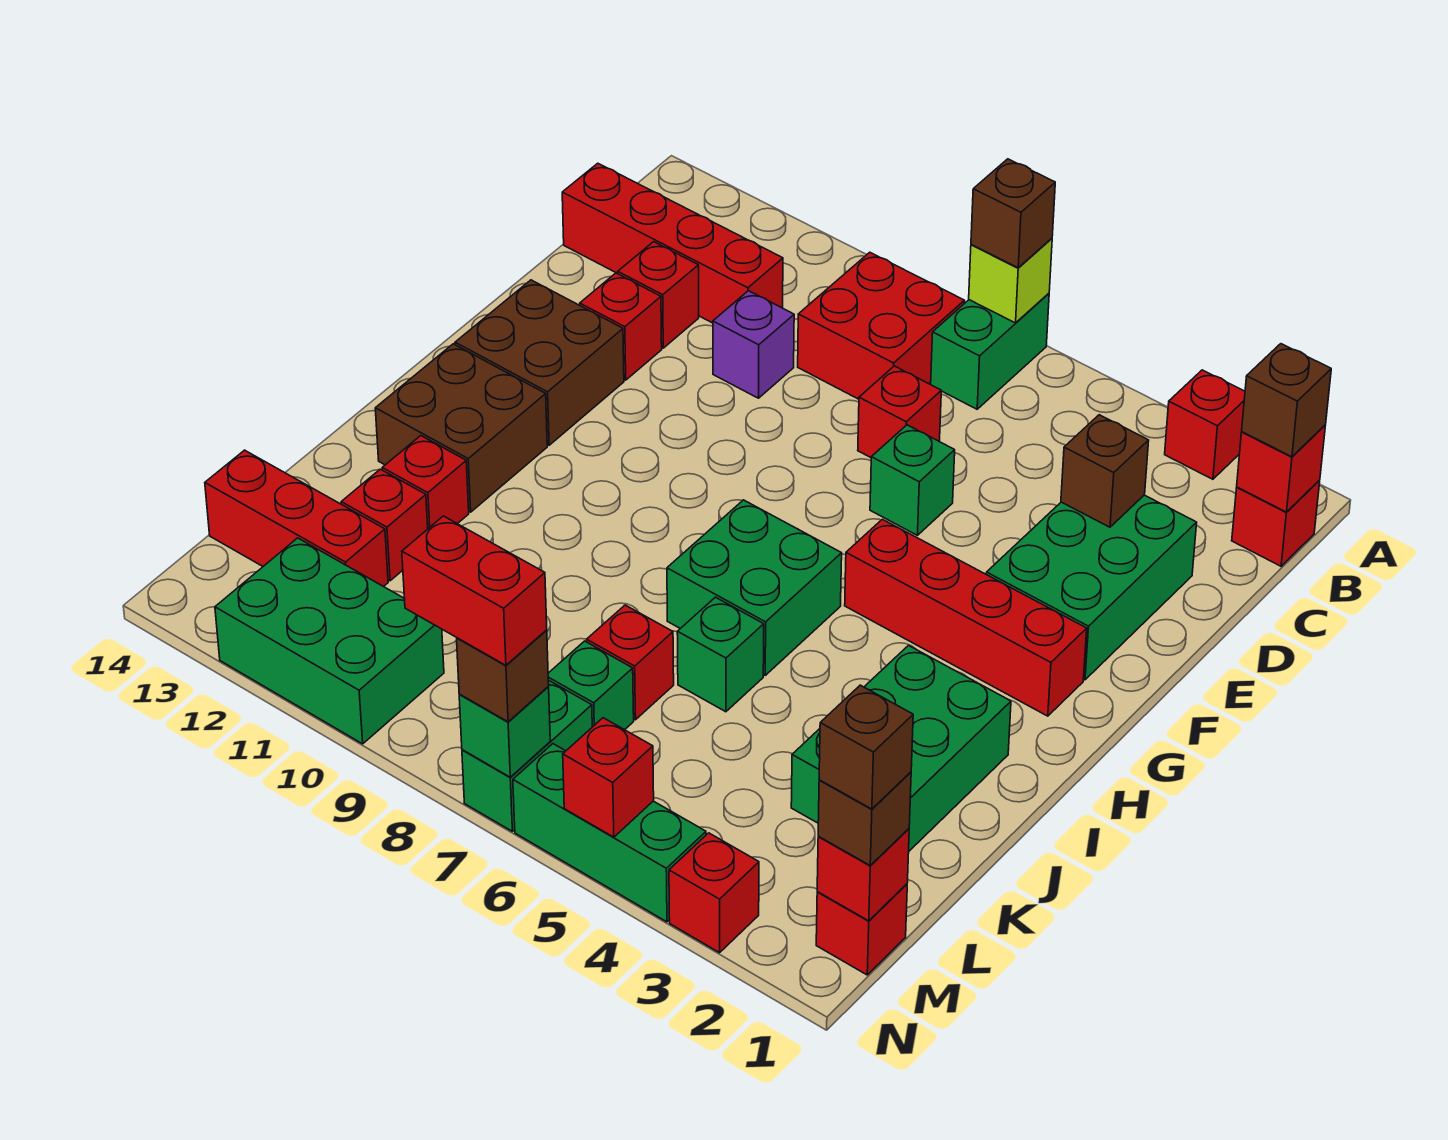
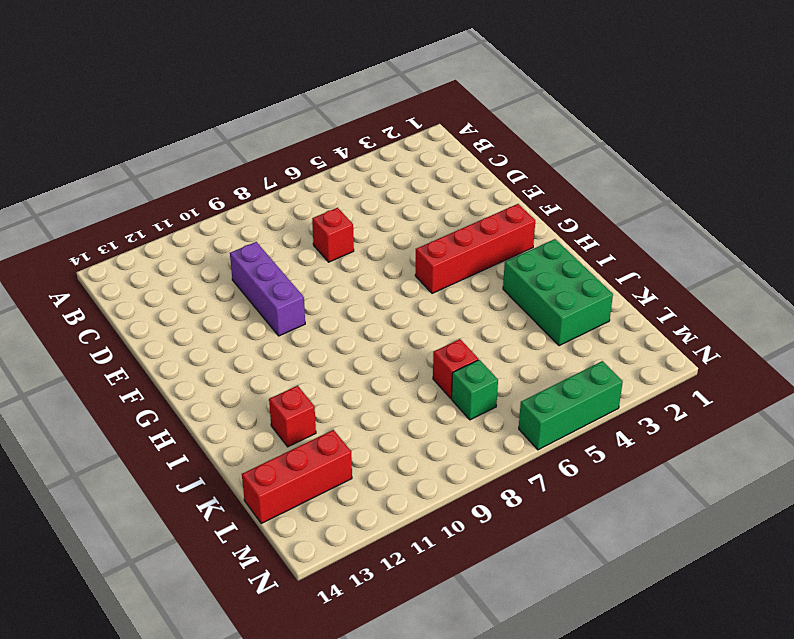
purple 1x3 brick [230,242,305,336] -> purple 1x1 brick [713,291,794,398]
none -> red 1x1 brick [1165,370,1245,479]
none -> green 1x2 brick [931,293,1049,409]
none -> red 1x1 brick [1232,480,1320,566]
none -> red 2x2 brick [798,252,964,399]

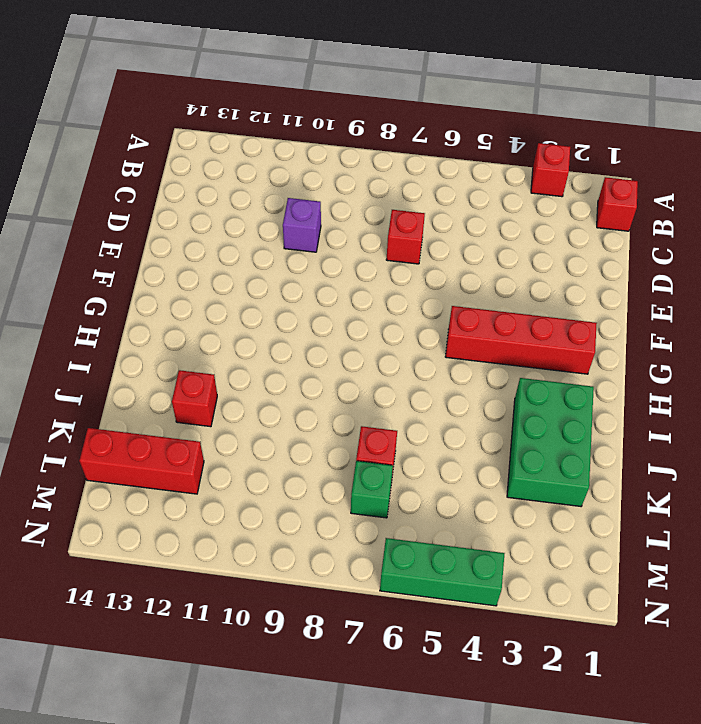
none -> green 1x2 brick [931,293,1049,409]
none -> red 2x2 brick [798,252,964,399]
none -> red 1x4 brick [562,163,783,323]
none -> green 2x3 brick [986,495,1197,680]

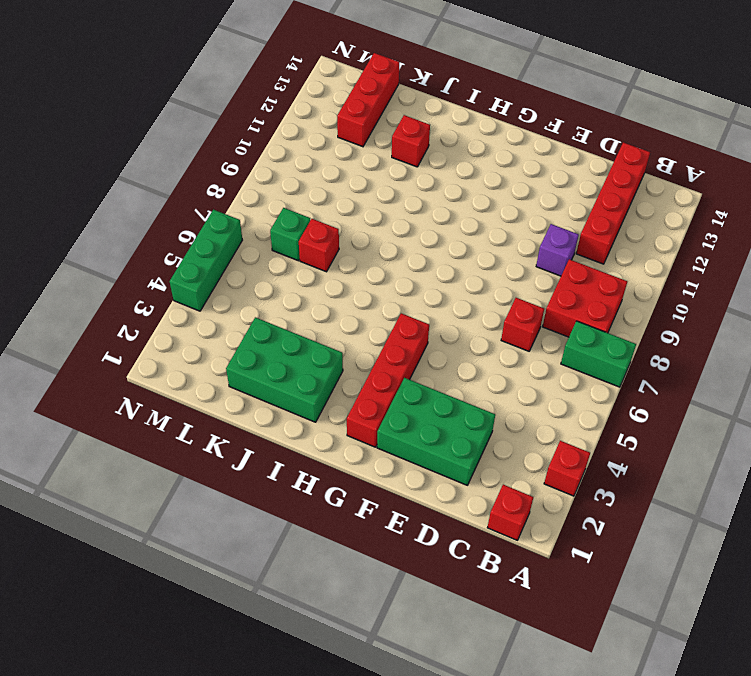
none -> red 1x1 brick [617,242,699,348]
none -> green 1x1 brick [870,425,955,535]
none -> red 1x1 brick [580,273,662,380]
none -> brown 2x2 brick [455,280,624,445]

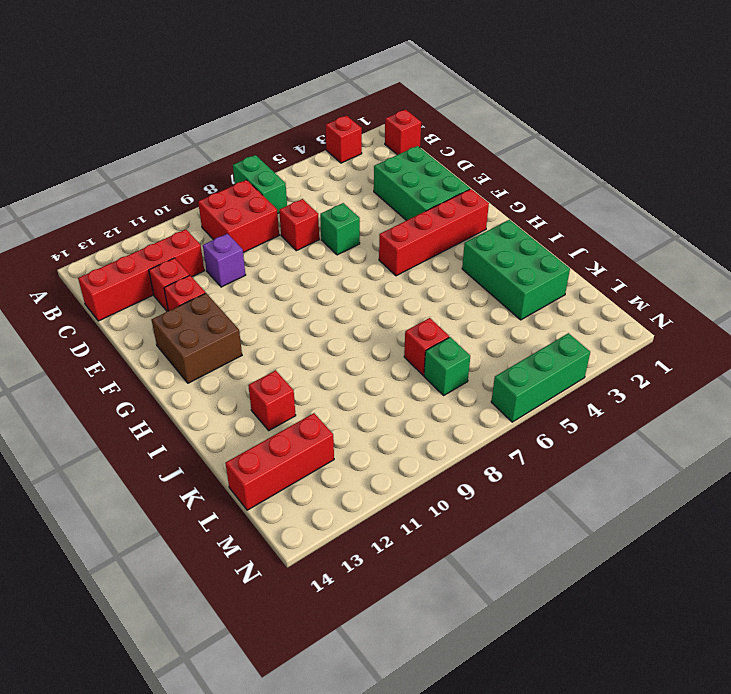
none -> green 2x2 brick [667,500,842,675]
none -> brown 2x2 brick [375,344,547,512]
none -> green 1x1 brick [677,597,764,712]
none -> red 1x1 brick [341,469,428,581]

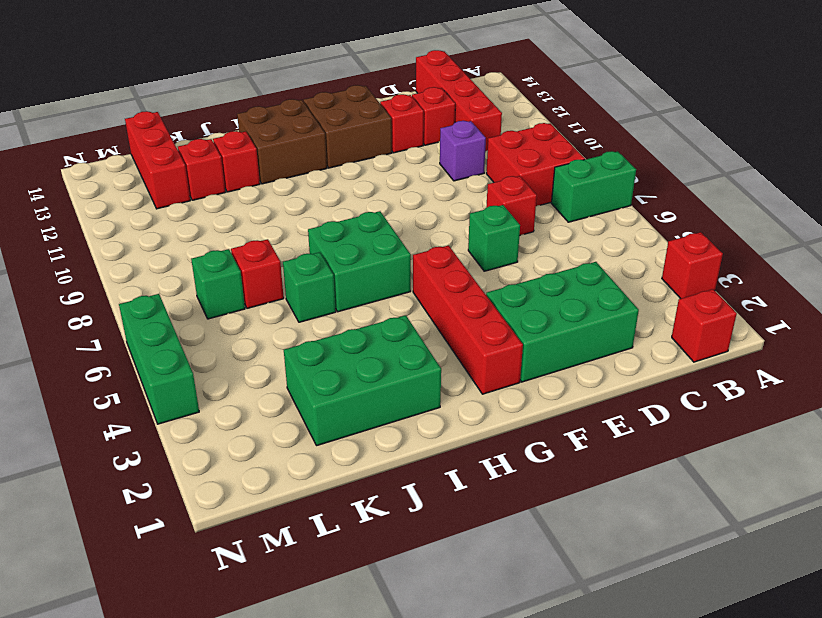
none -> red 1x1 brick [816,884,907,975]
none -> green 1x2 brick [462,680,592,831]
none -> green 2x3 brick [215,538,444,744]
none -> red 1x1 brick [669,833,759,953]

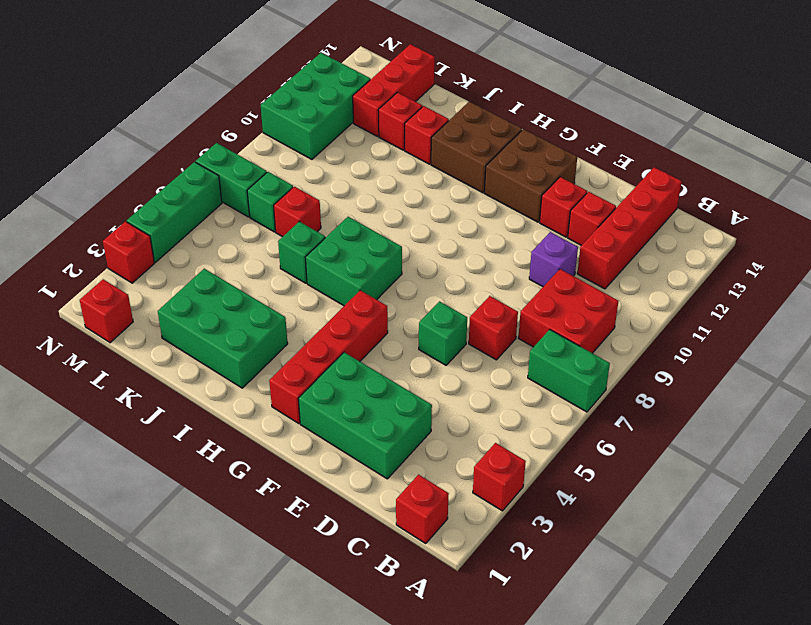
none -> lime 1x1 brick [969,238,1052,323]
none -> red 1x1 brick [1237,425,1326,512]
none -> brown 1x1 brick [1061,415,1149,527]
none -> red 1x1 brick [817,829,909,921]

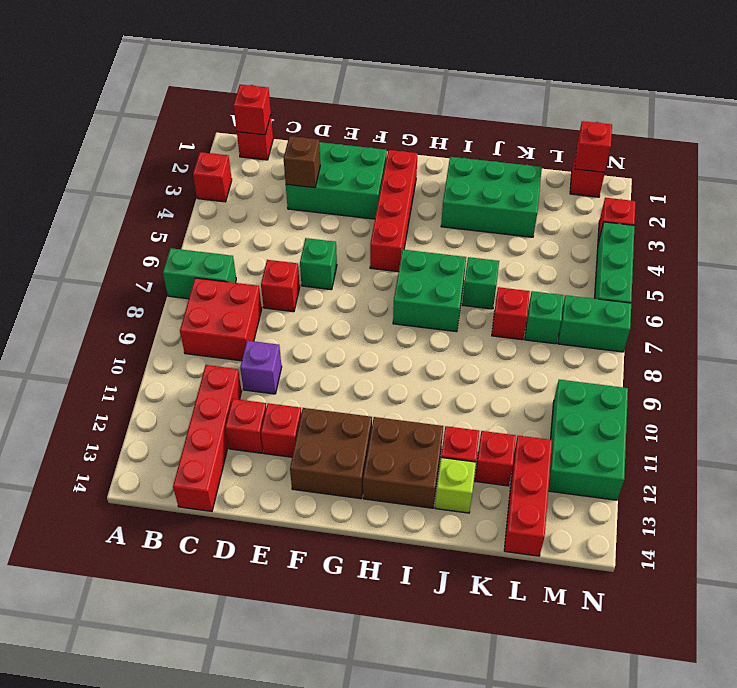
lime 1x1 brick [435,458,476,513] -> lime 1x1 brick moved to [969,238,1052,323]
none -> red 1x1 brick [563,718,654,837]
none -> green 1x1 brick [459,687,550,777]
none -> brown 1x1 brick [971,159,1055,268]
none -> brown 1x1 brick [1242,344,1331,457]

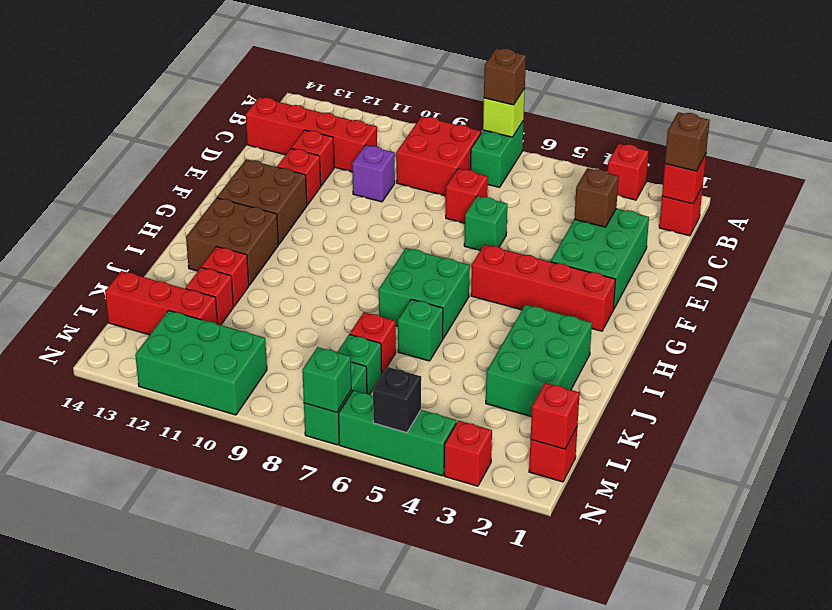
black 1x1 brick [373,367,421,433] -> red 1x1 brick [563,718,654,837]
none -> brown 1x1 brick [818,772,911,866]
none -> brown 1x1 brick [457,630,549,722]
none -> brown 1x1 brick [819,685,913,809]
none -> red 1x2 brick [402,516,547,665]

